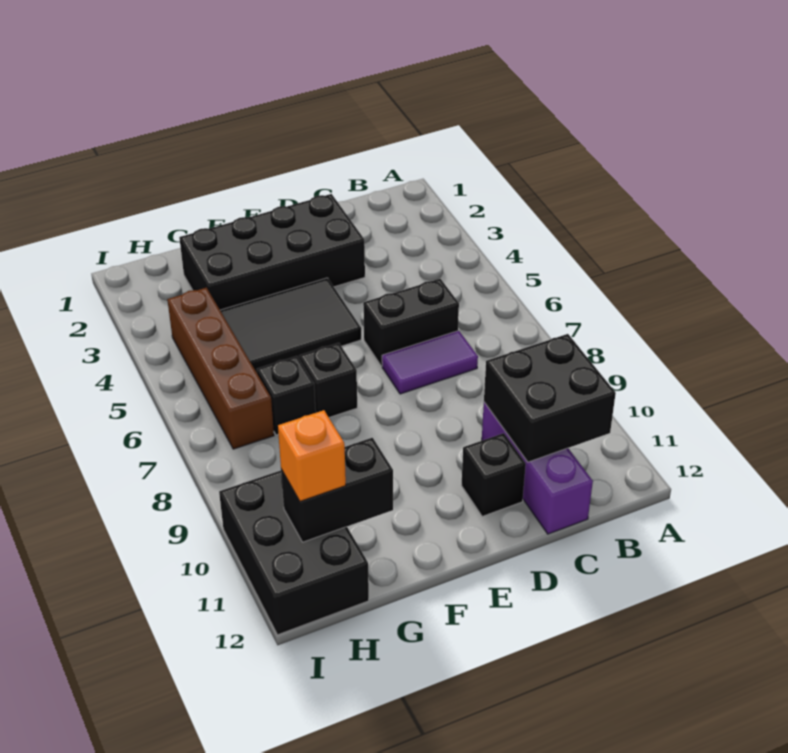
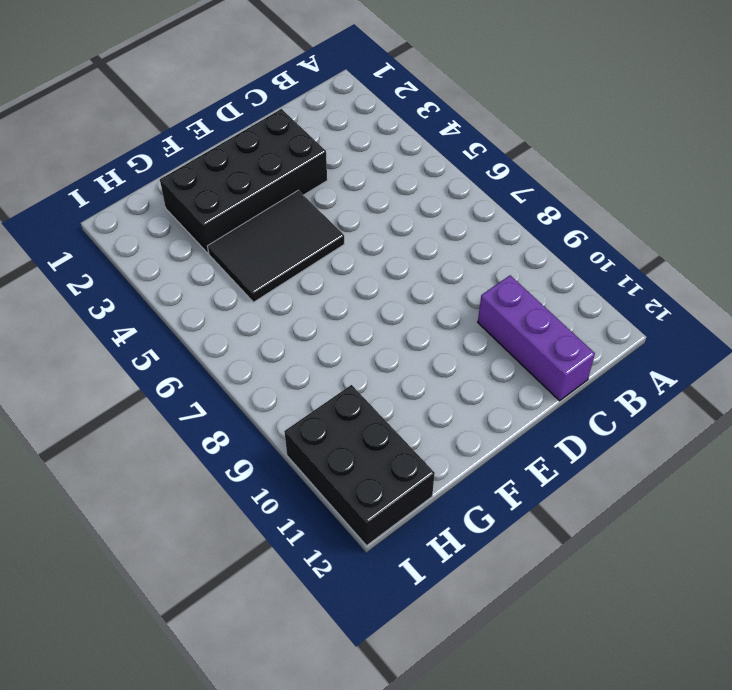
none -> black 1x2 brick [363,279,459,366]
none -> purple 1x2 tile [382,331,478,394]
none -> black 1x1 brick [462,433,526,516]

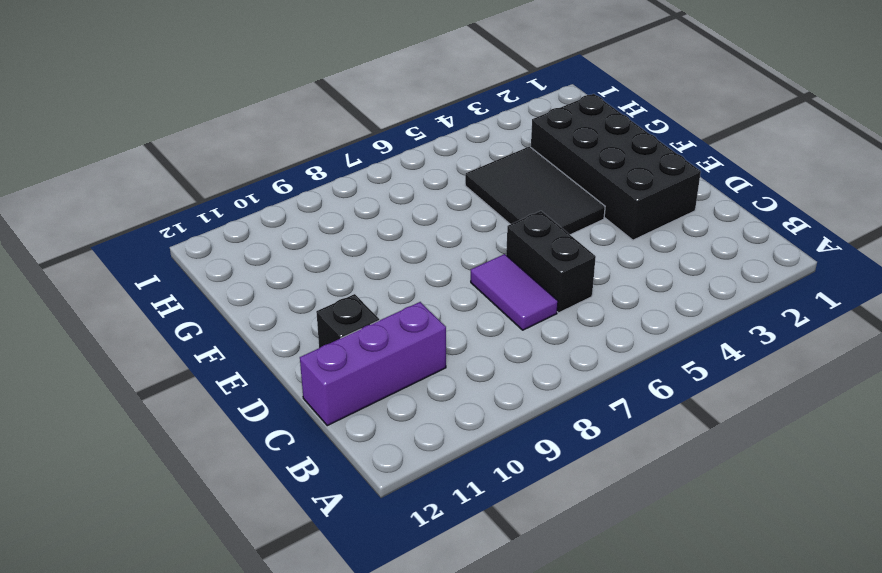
none -> black 1x1 brick [299,343,357,417]
none -> black 1x1 brick [257,356,316,435]
none -> brown 1x4 brick [167,288,274,449]

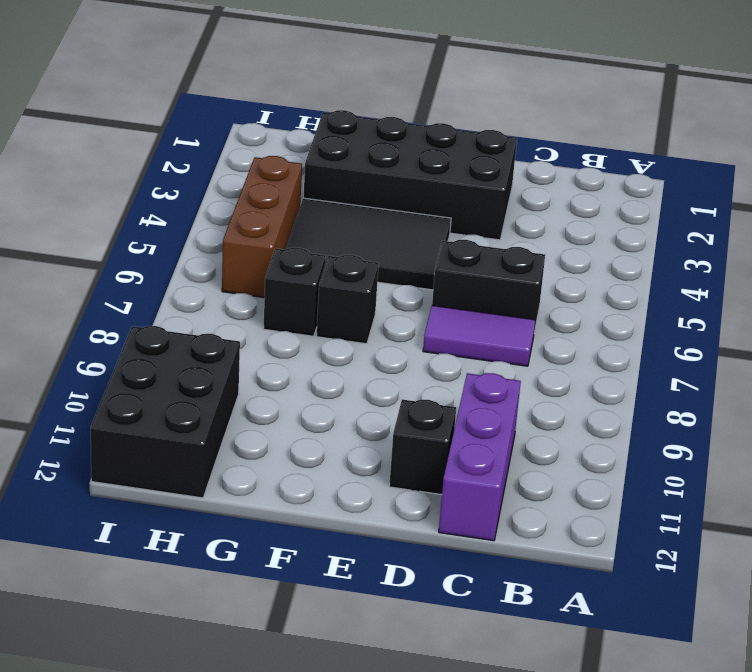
brown 1x3 brick [222,156,302,298] -> brown 1x4 brick [167,288,274,449]
none -> black 2x2 brick [484,334,616,462]
none -> black 1x2 brick [281,438,393,542]
none -> orange 1x1 brick [278,410,346,501]

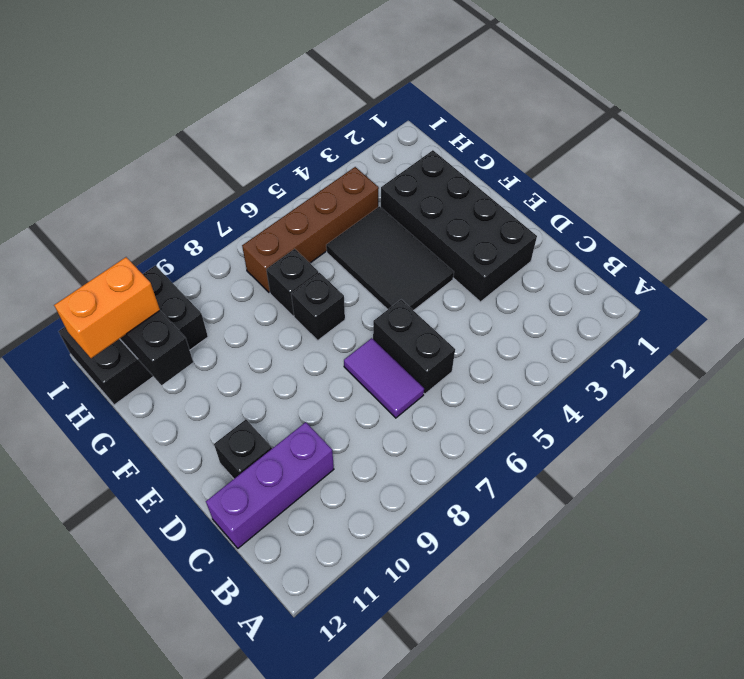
orange 1x2 brick [54,257,160,358] -> orange 1x1 brick [278,410,346,501]
none -> black 2x2 brick [484,334,616,462]

